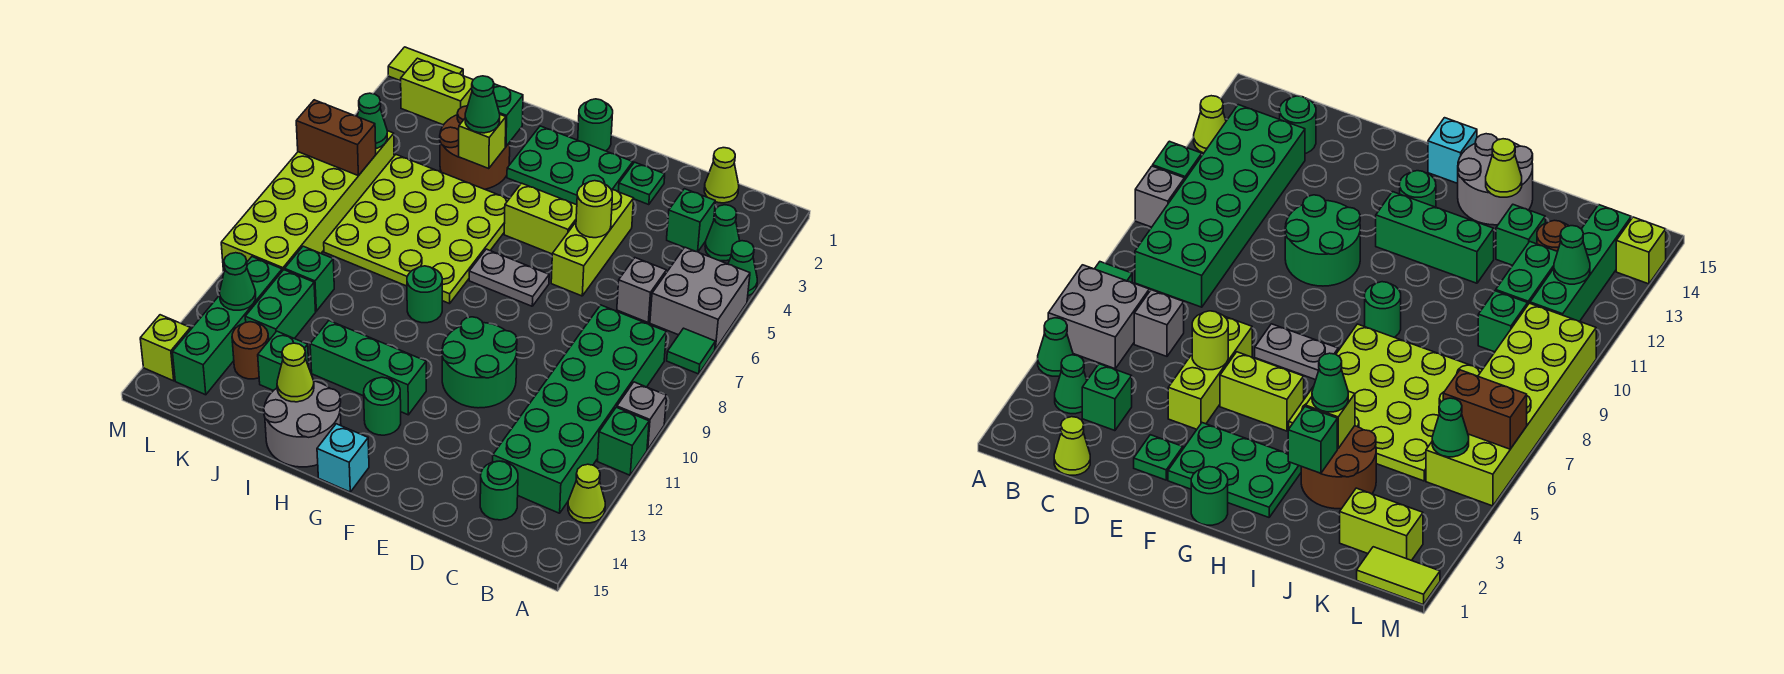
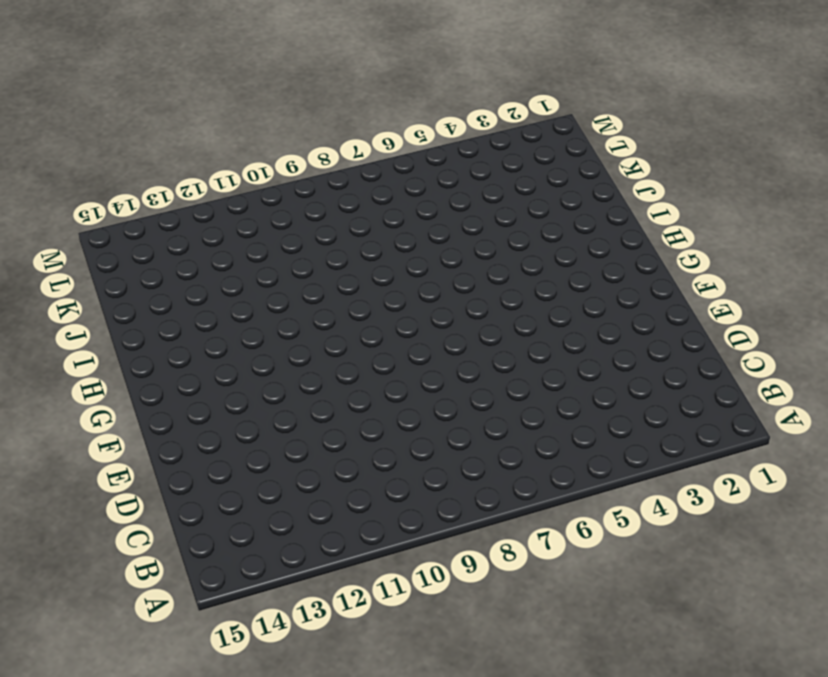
none -> green 1x1 cone [728,241,757,296]
none -> grey 2x2 brick [650,247,750,349]
none -> green 1x1 tile [667,328,715,374]
none -> grey 1x1 brick [617,382,667,450]

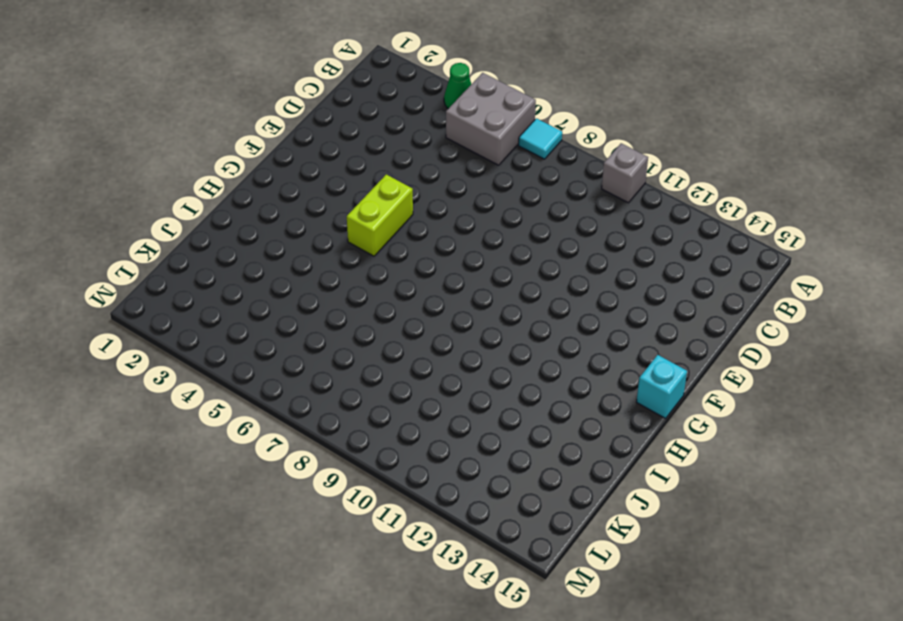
cyan 1x1 tile [519,118,562,159] -> green 1x1 tile [667,328,715,374]
none -> green 1x1 brick [597,407,649,475]
none -> lime 1x1 cone [568,464,605,523]
none -> green 1x1 cone [705,205,740,261]
none -> green 2x6 brick [493,305,666,513]

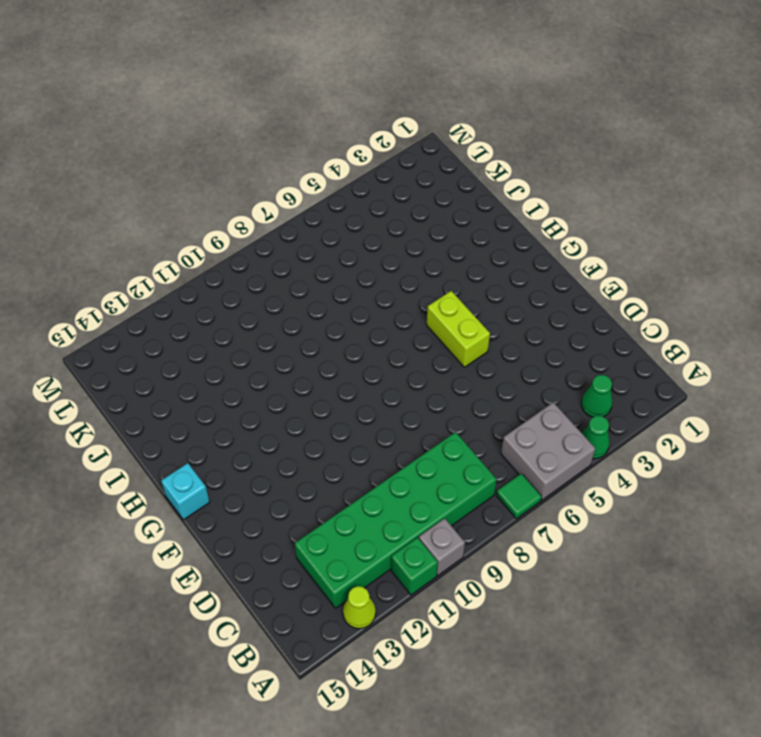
none -> lime 1x1 cone [704,148,739,203]
none -> green 1x1 brick [667,189,715,252]
none -> grey 1x1 brick [617,258,666,322]
none -> green 1x1 round brick [480,461,518,520]

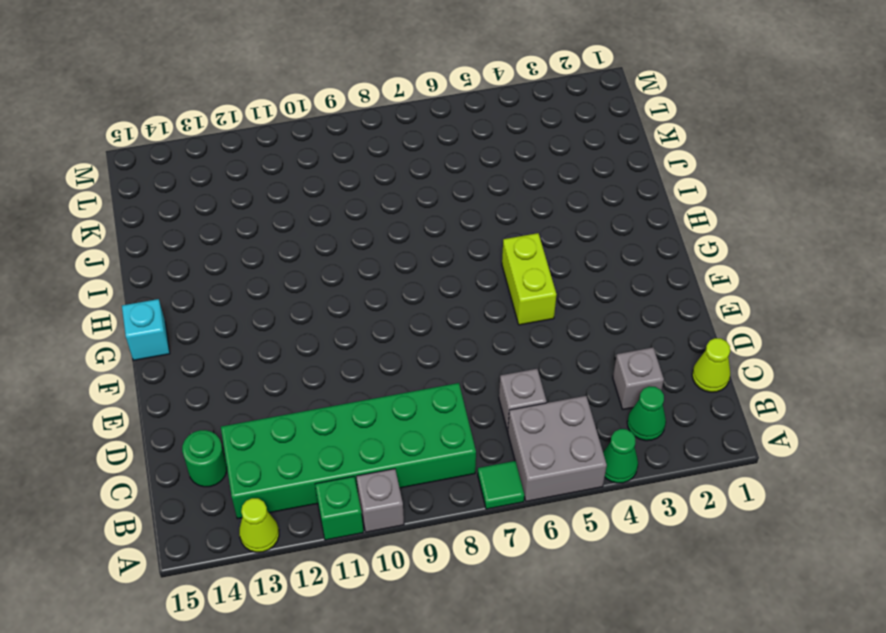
grey 1x1 brick [613,348,664,409] -> green 1x1 brick [667,189,715,252]
none -> green 1x1 plate [618,162,665,205]
none -> lime 1x3 brick [551,189,634,296]
none -> green 2x2 round brick [442,317,517,408]
none -> green 2x3 plate [507,126,633,205]

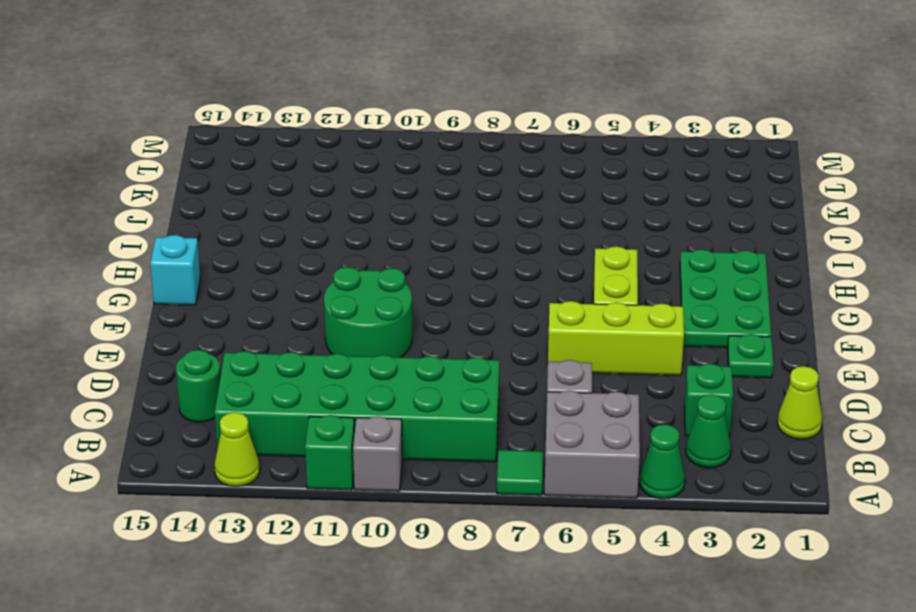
none -> grey 1x2 plate [469,249,549,306]
none -> green 1x1 round brick [578,99,613,151]
none -> green 1x3 brick [310,321,426,415]
none -> green 1x1 round brick [364,377,401,435]

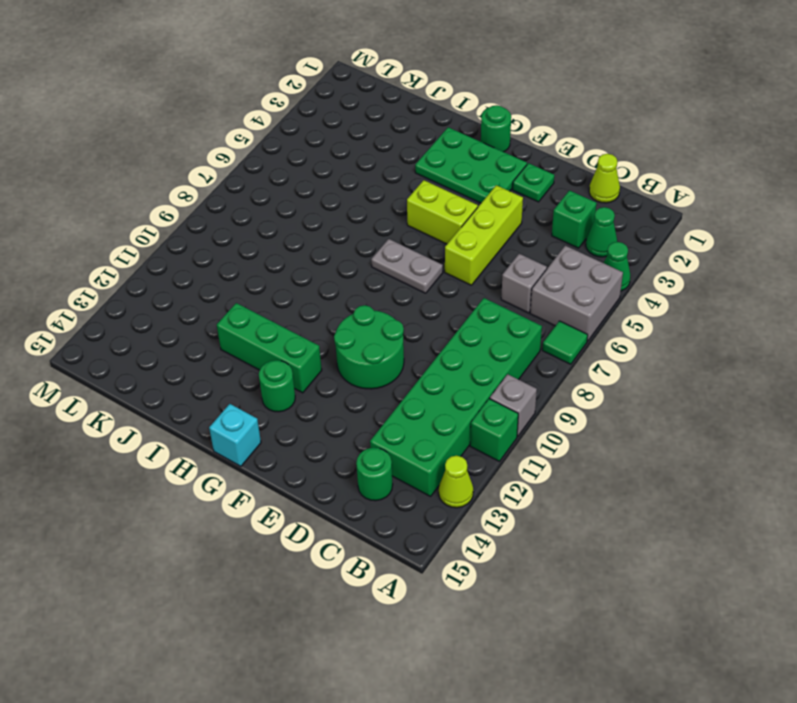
none -> lime 4x4 plate [324,155,509,304]
none -> green 1x1 round brick [407,266,442,323]
none -> grey 2x2 round brick [264,381,341,467]
none -> brown 2x2 round brick [440,106,510,189]

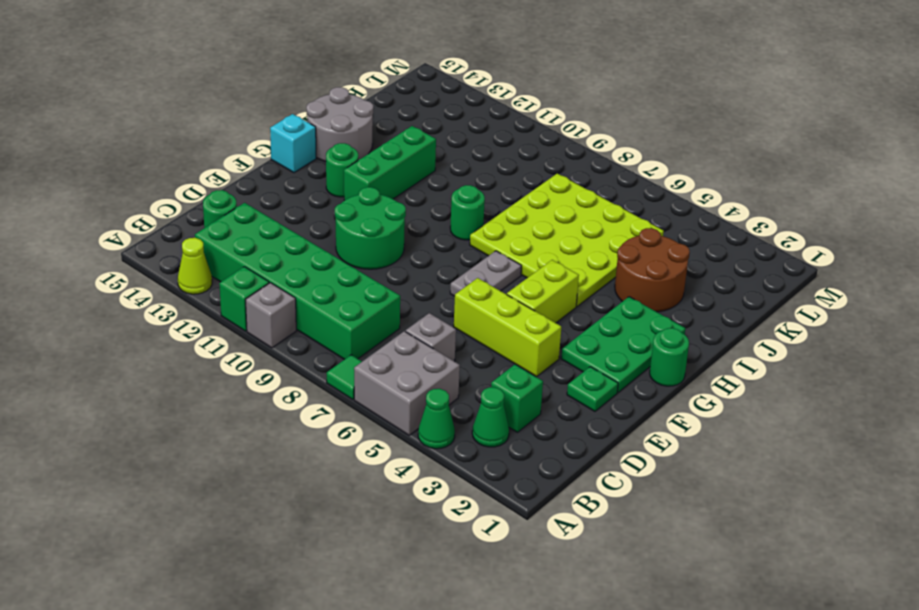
none -> lime 1x1 cone [704,148,739,203]
none -> green 1x1 brick [258,331,309,391]
none -> lime 1x2 brick [401,58,473,125]
none -> green 1x1 brick [285,246,334,311]

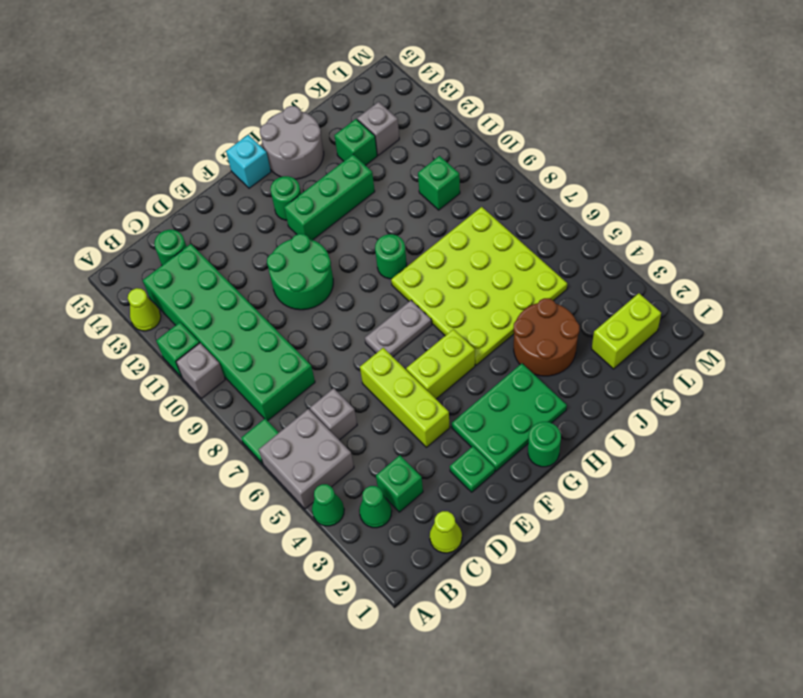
grey 1x1 brick [357,102,399,155] -> brown 1x1 round brick [232,322,269,379]
none -> green 1x2 brick [245,270,316,340]
none -> lime 1x2 tile [388,47,463,81]
none -> lime 2x6 brick [221,131,394,272]
none -> green 1x4 brick [172,257,282,395]

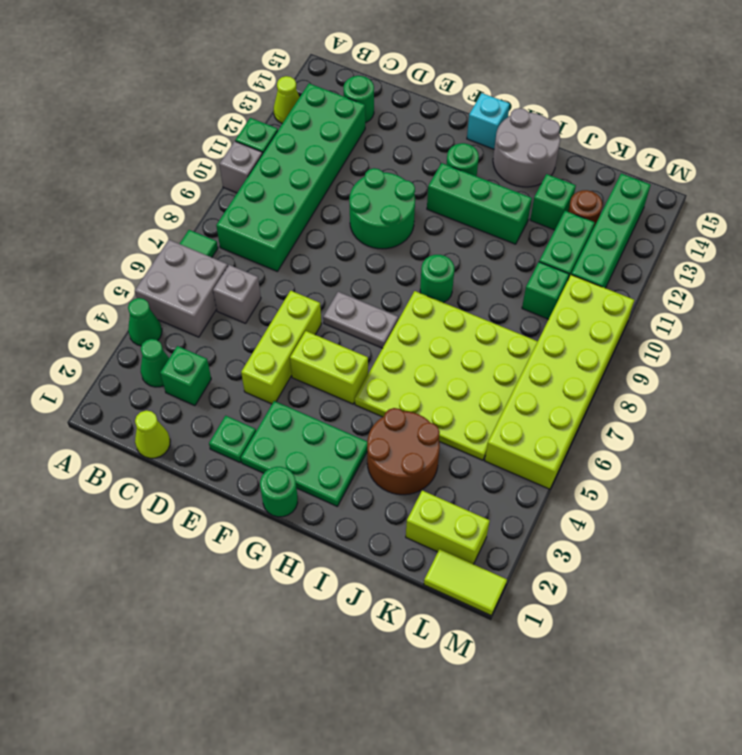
none -> lime 1x1 brick [140,315,191,381]
none -> lime 1x1 round brick [576,181,612,238]
none -> green 1x1 brick [493,84,523,146]
none -> lime 1x1 brick [459,115,506,169]

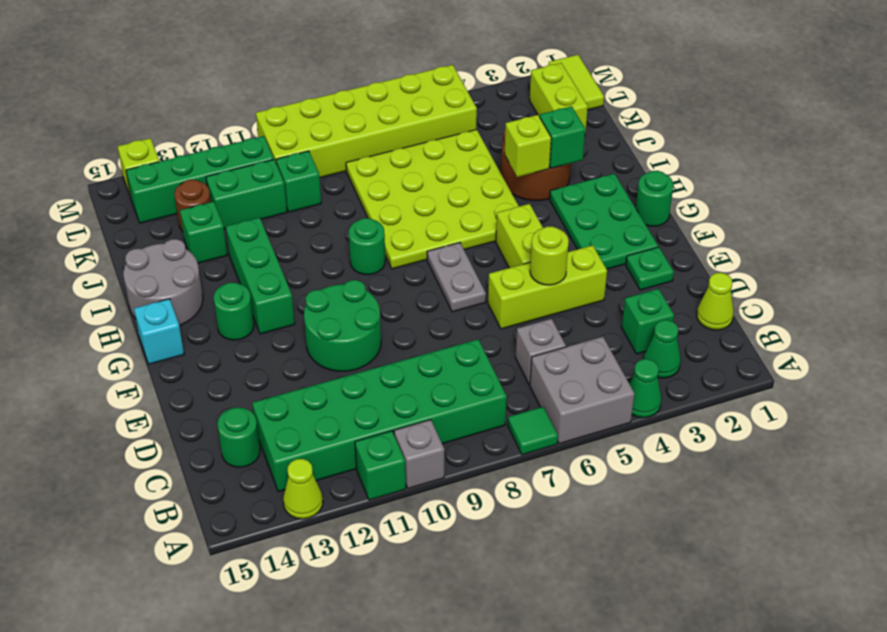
none -> lime 1x1 cone [277,343,314,402]
none -> green 1x1 cone [357,93,387,148]
none -> brown 1x2 brick [296,100,376,176]
none -> green 1x1 cone [220,253,256,310]

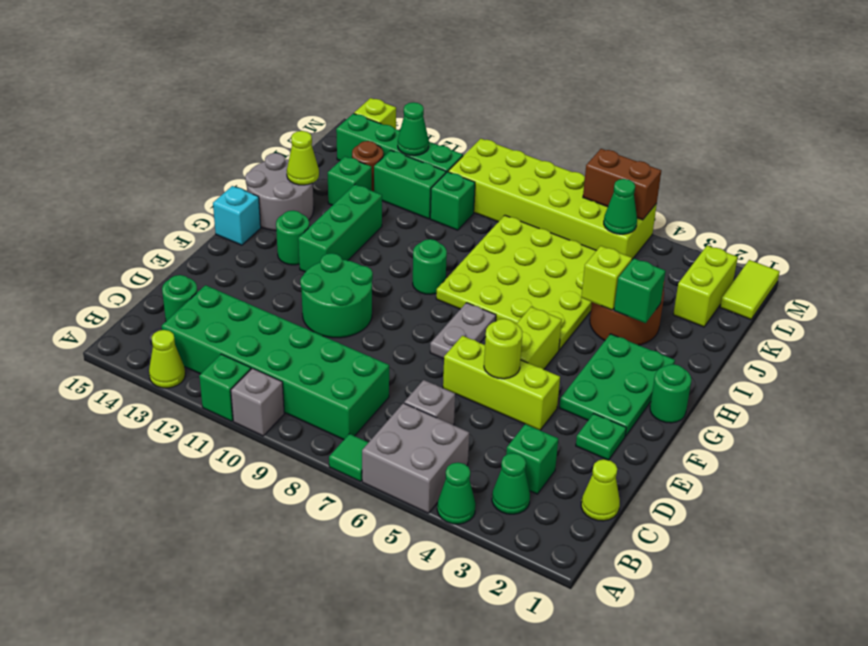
brown 1x2 brick [583,149,661,220] -> brown 1x2 brick turned to [296,100,376,176]
none -> green 1x1 cone [465,76,500,133]

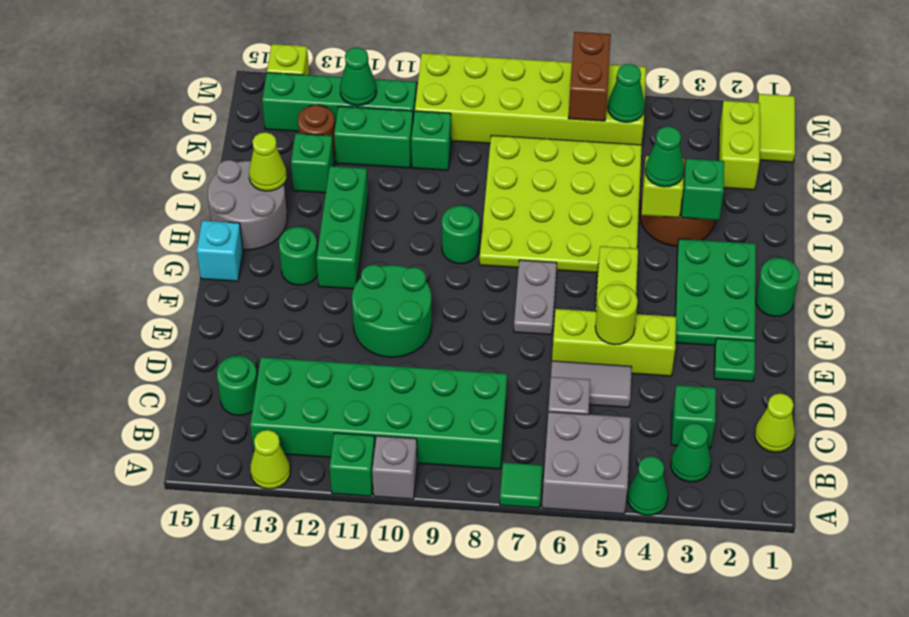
grey 1x2 tile [551,361,632,407] -> none

